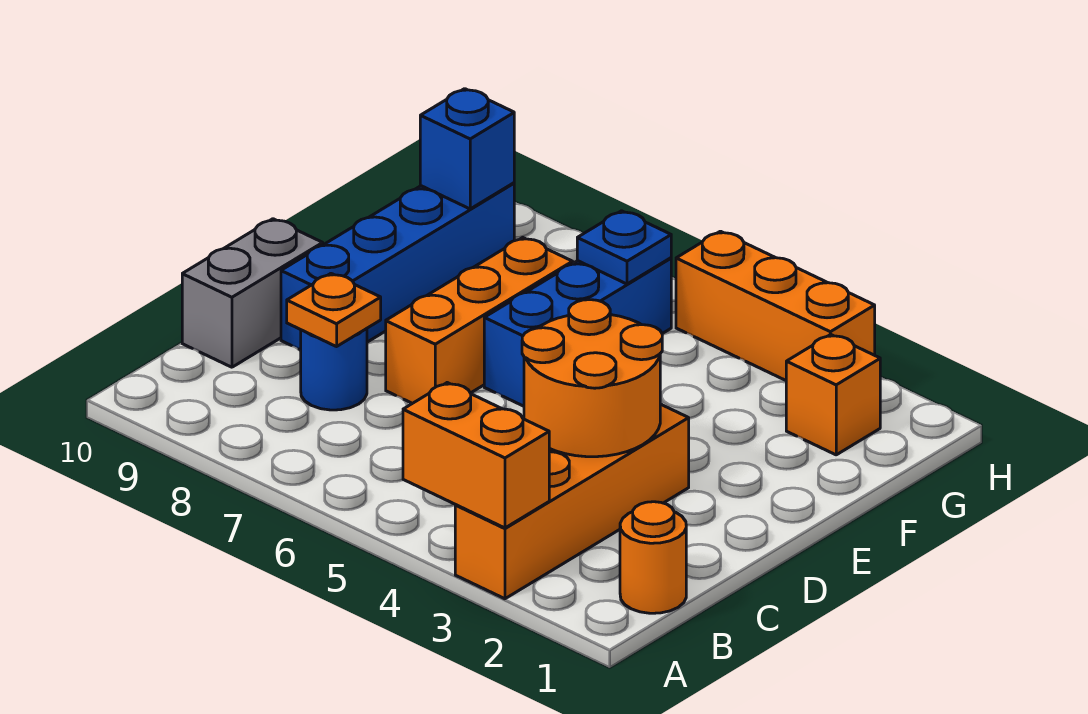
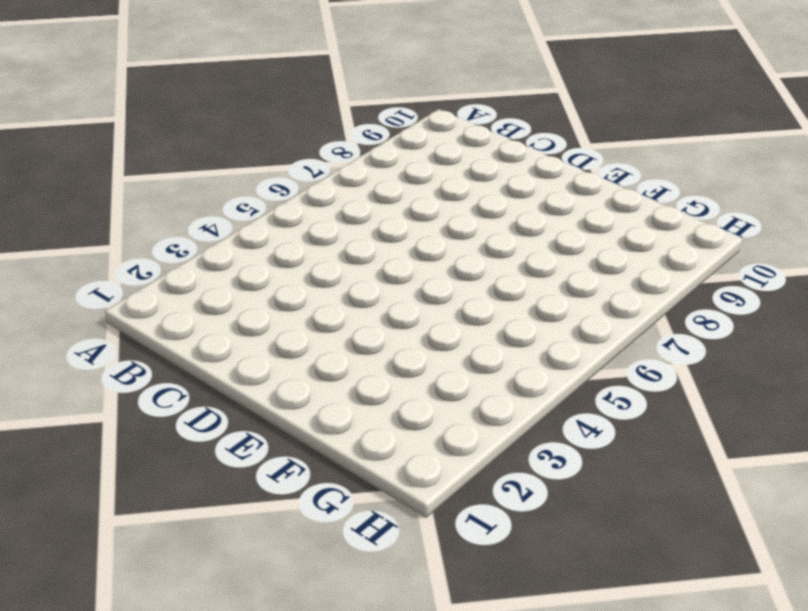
none -> orange 1x4 brick [455,404,689,599]
none -> orange 1x1 round brick [620,502,686,613]
none -> blue 1x1 round brick [301,329,367,410]

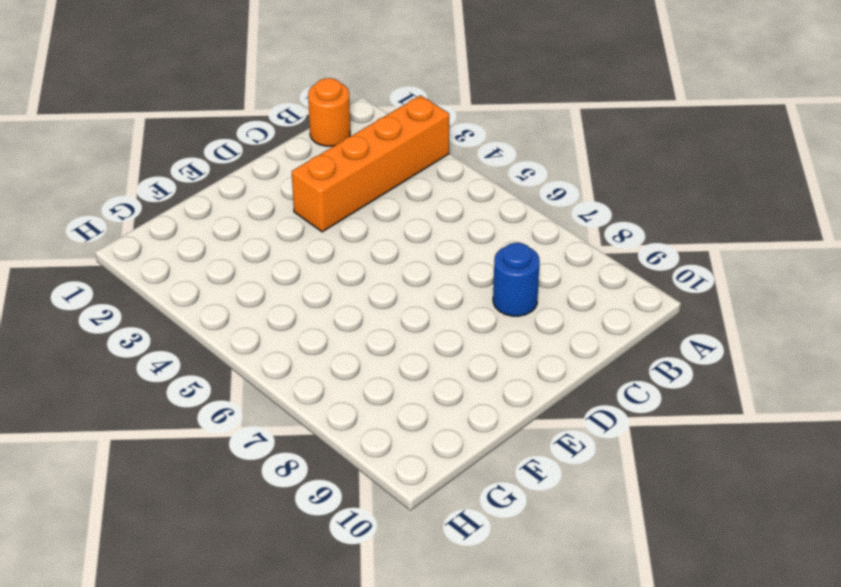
none -> grey 1x2 brick [182,219,323,367]
none -> orange 1x3 brick [386,238,573,403]
none -> blue 1x4 brick [281,183,514,350]

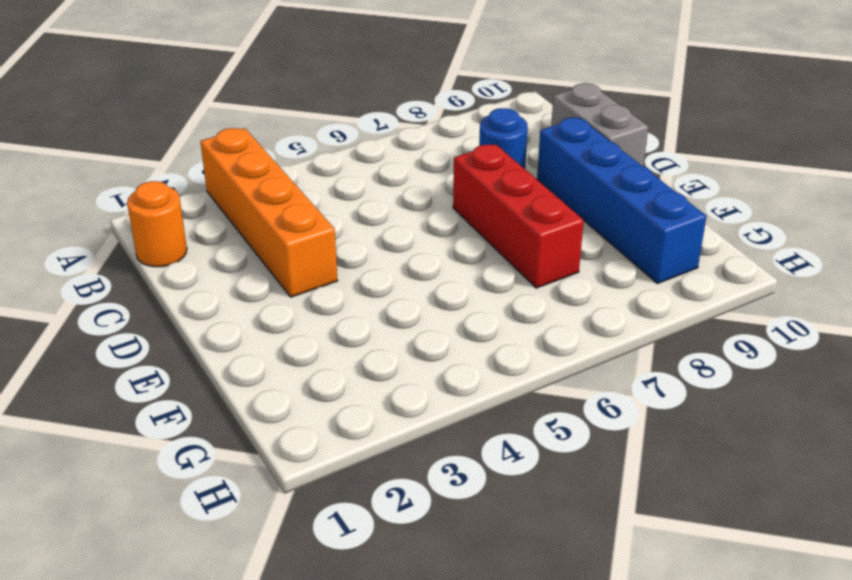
red 1x3 brick [453,144,584,288] -> orange 1x3 brick [386,238,573,403]
none -> blue 1x3 brick [484,258,671,406]
none -> orange 1x1 brick [786,334,880,455]
none -> orange 1x3 brick [676,231,875,380]

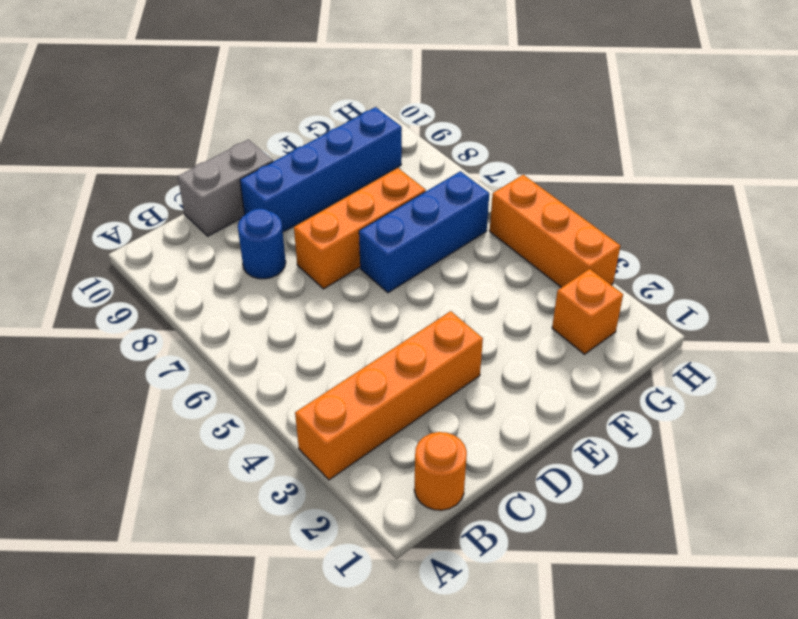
none -> orange 1x2 brick [403,383,549,528]
none -> orange 2x2 round brick [522,300,662,457]
none -> orange 1x1 plate [287,274,381,347]

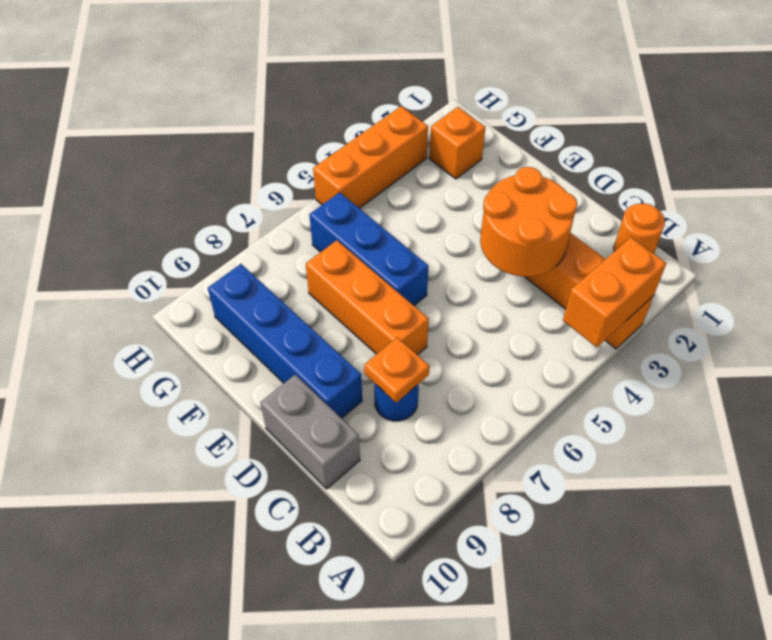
none -> blue 1x1 plate [577,211,671,284]
none -> blue 1x1 brick [420,89,514,209]

